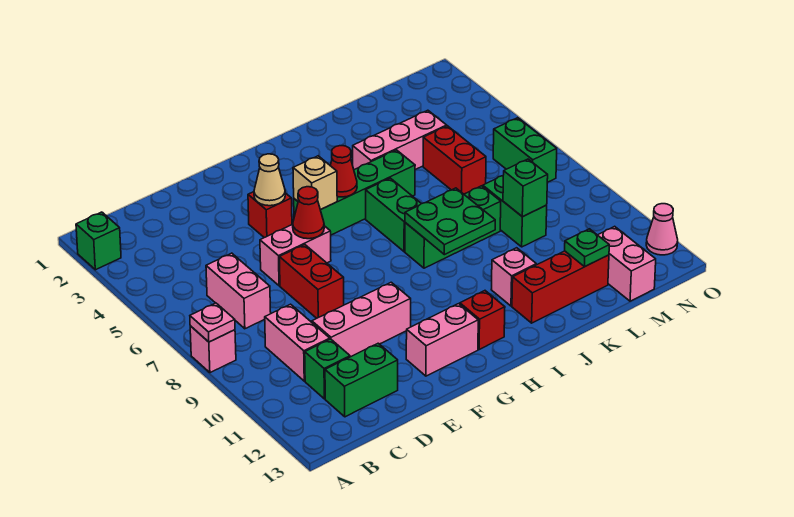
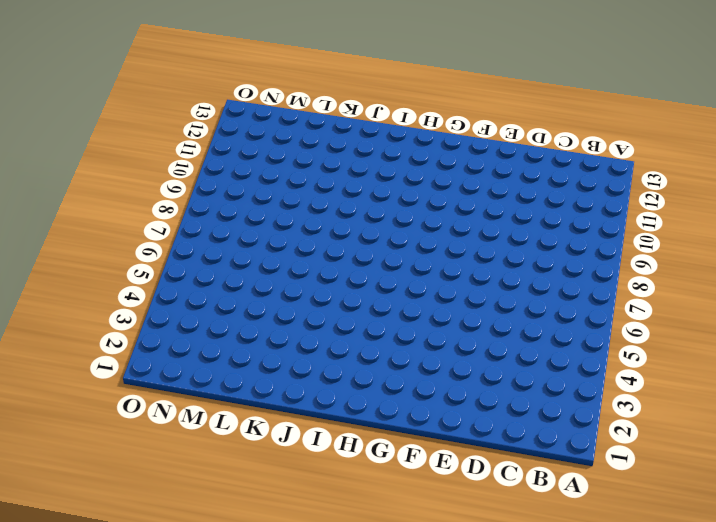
none -> green 1x1 brick [76,212,121,270]
none -> pink 1x1 brick [190,326,236,373]
none -> pink 1x2 brick [206,253,271,329]
none -> pink 1x2 brick [265,304,330,381]

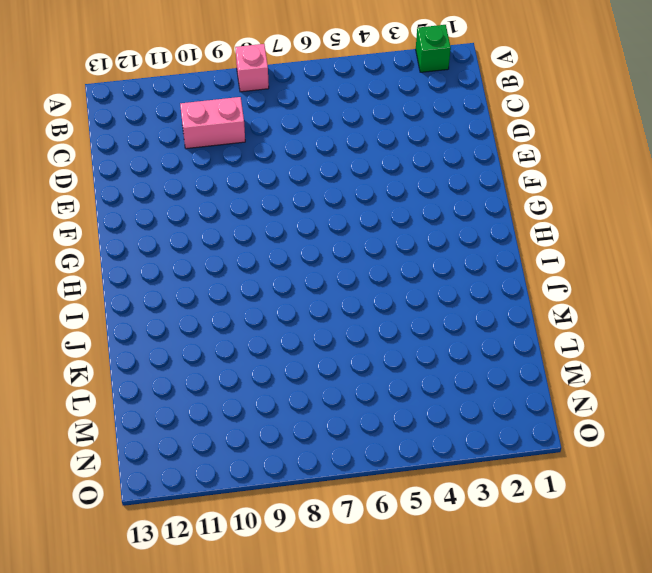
none -> pink 1x2 brick [206,253,271,329]
none -> green 1x1 brick [305,339,350,399]
none -> green 1x2 brick [325,343,398,417]
none -> pink 1x3 brick [312,282,411,357]

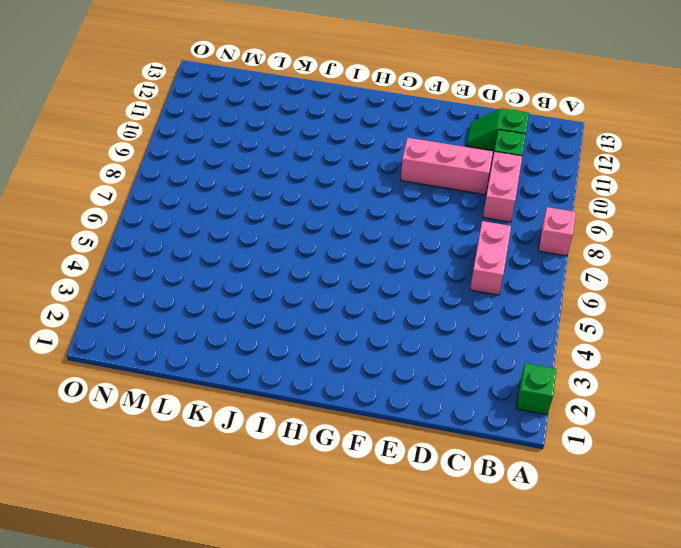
green 1x2 slope [467,108,529,151] -> green 1x2 brick [325,343,398,417]
none -> pink 1x2 brick [260,224,331,286]
none -> red 1x2 brick [279,245,344,318]
none -> red 1x1 brick [248,192,292,238]
none -> pink 1x2 brick [406,304,478,376]

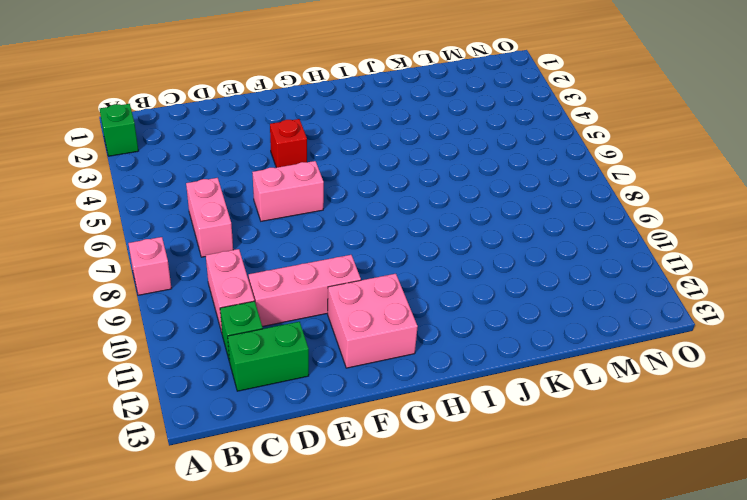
pink 2x2 brick [328,274,418,368] -> pink 1x2 brick [406,304,478,376]
none -> red 1x2 brick [279,245,344,318]
none -> green 1x4 brick [294,150,415,235]
none -> red 1x1 brick [460,291,505,349]
none -> green 1x2 brick [366,178,421,252]

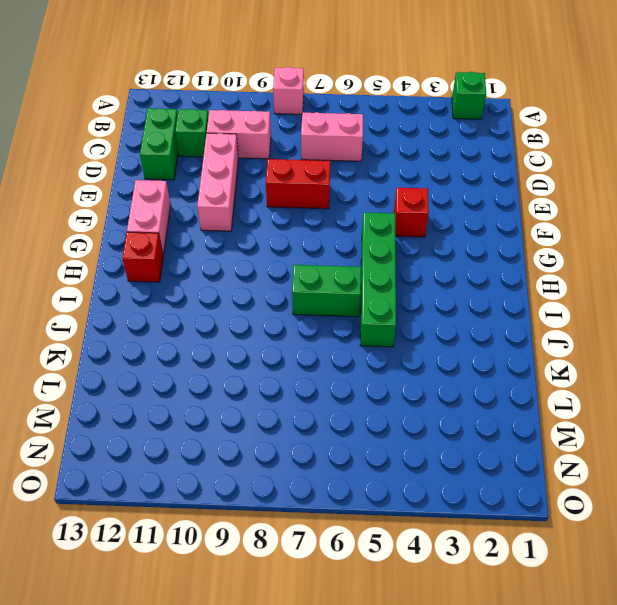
none -> pink 1x2 brick [260,224,331,286]
none -> green 1x3 brick [405,186,501,268]
none -> pink 1x3 brick [353,110,447,170]
none -> pink 1x1 brick [491,248,536,306]

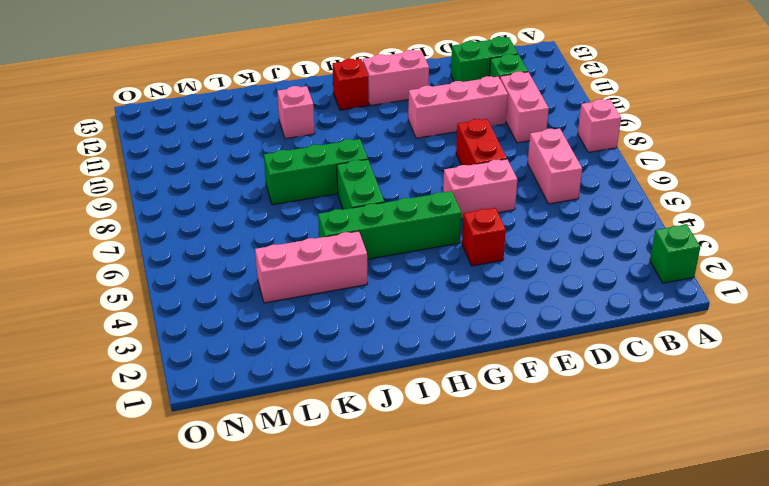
none -> red 1x3 brick [512,251,609,323]
none -> red 1x2 brick [423,126,486,194]
none -> green 1x2 brick [483,176,547,247]
none -> pink 1x2 brick [598,226,656,301]

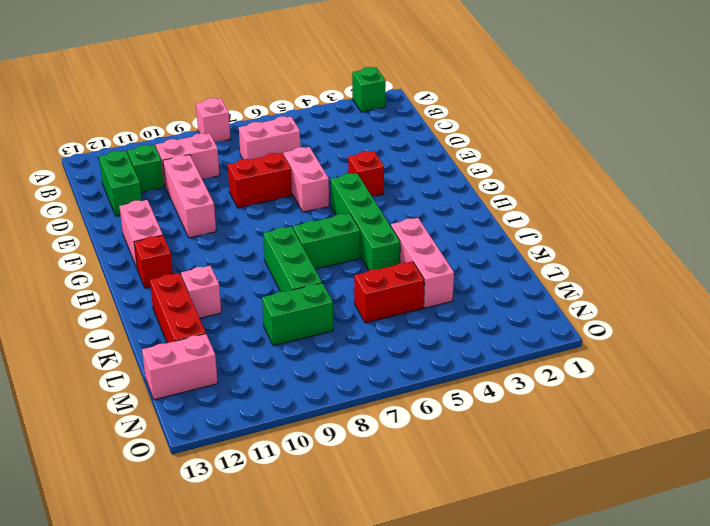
none -> green 1x2 brick [493,118,557,182]
none -> pink 1x1 cone [646,204,678,255]
none -> pink 1x1 plate [190,303,235,342]
none -> tan 1x1 cone [254,154,285,206]

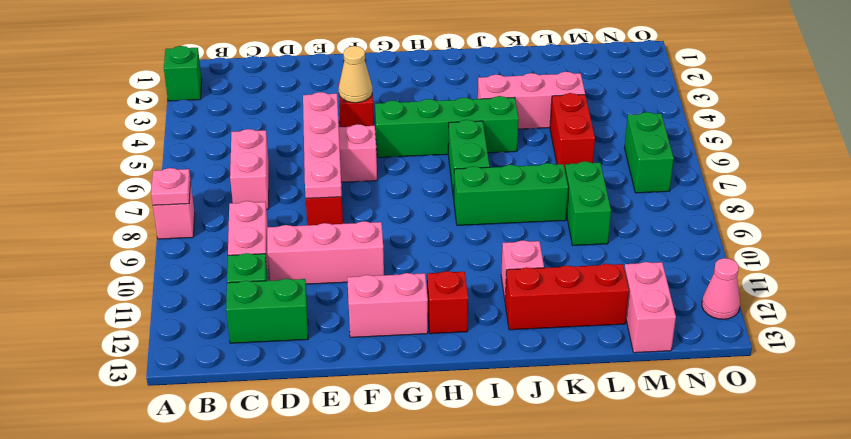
pink 1x4 plate [303,92,342,198] -> none
none -> red 1x1 cone [293,187,324,239]
none -> tan 1x1 brick [293,156,337,210]
none -> red 1x1 cone [330,146,357,197]
none -> green 2x2 plate [405,188,495,255]

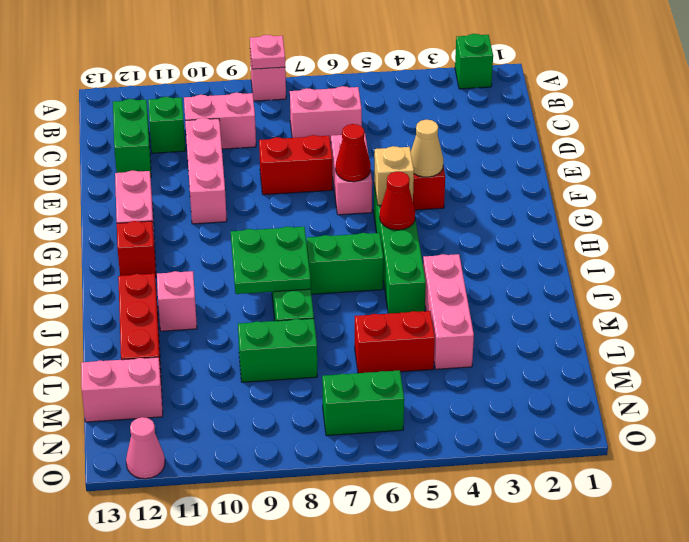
none -> green 1x1 brick [503,159,548,217]
none -> green 1x1 plate [565,229,609,267]

